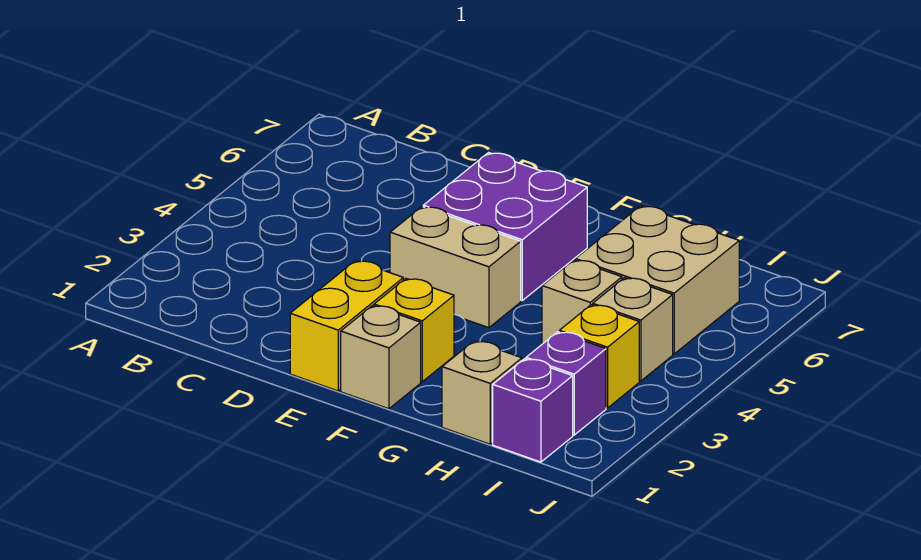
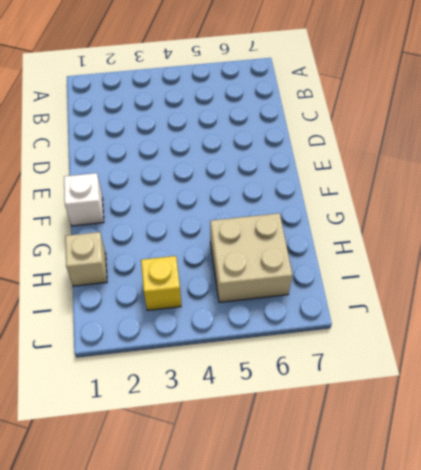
white 1x1 brick [64,173,104,226] -> tan 1x1 brick [341,305,421,409]
none -> yellow 1x2 brick [290,261,403,391]
none -> tan 1x2 brick [390,207,521,328]
none -> purple 2x2 brick [423,153,587,301]

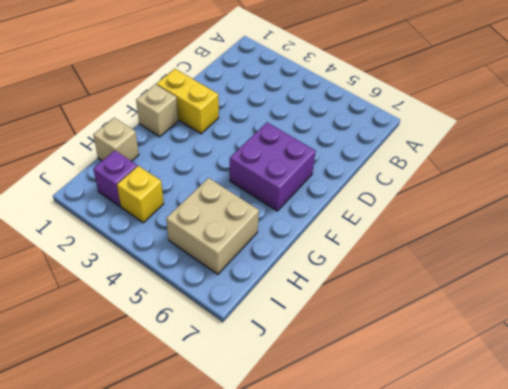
none -> tan 1x2 brick [390,207,521,328]
none -> yellow 1x1 brick [374,279,454,382]
none -> tan 1x1 brick [542,260,622,344]

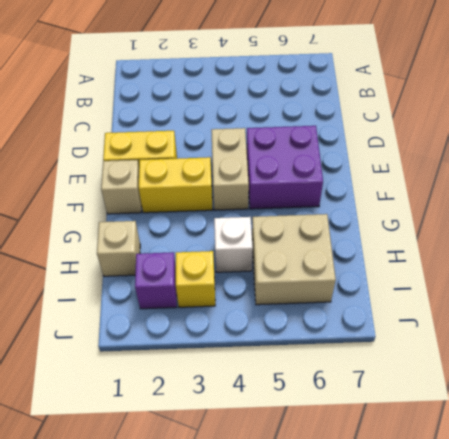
yellow 1x2 brick [139,157,213,213] -> yellow 1x1 brick [374,279,454,382]
white 1x1 brick [214,217,253,272] -> tan 1x1 brick [542,260,622,344]
none -> purple 1x1 brick [493,359,573,462]
none -> tan 1x1 brick [593,278,673,381]

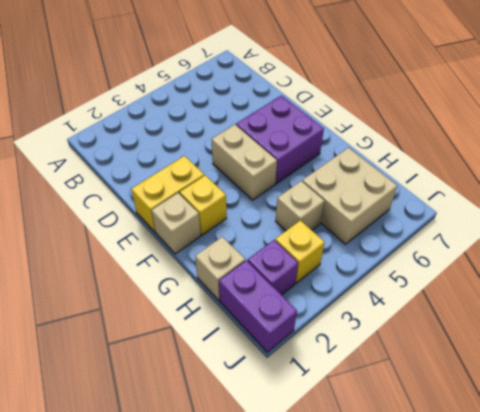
purple 1x2 brick [219,260,297,352] -> purple 1x1 brick [493,359,573,462]
none -> tan 1x1 brick [593,278,673,381]

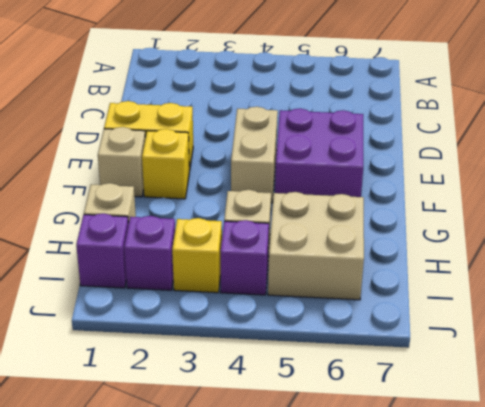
purple 1x1 brick [221,220,269,295] -> tan 1x1 brick [593,278,673,381]

